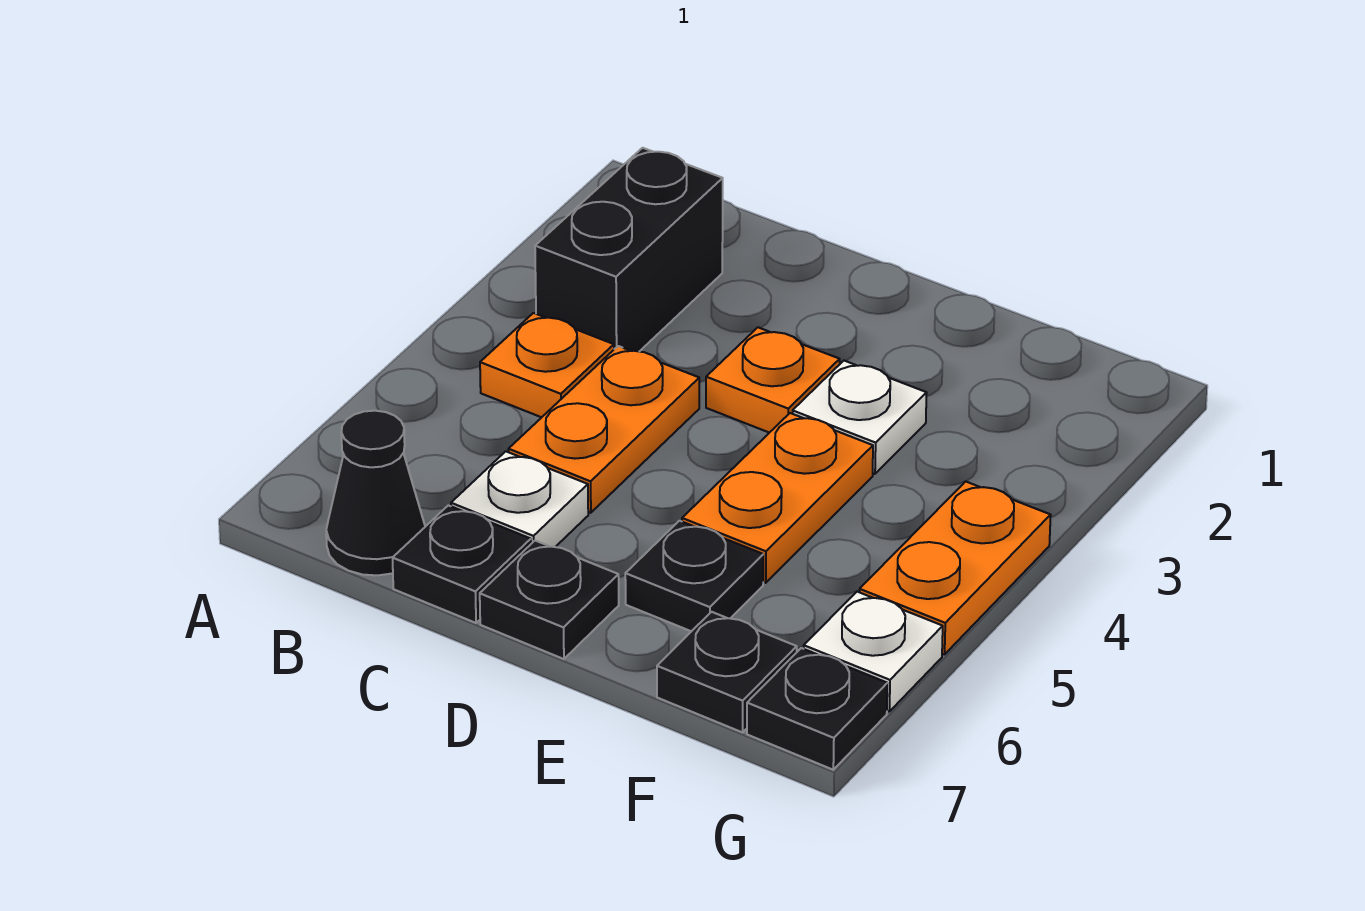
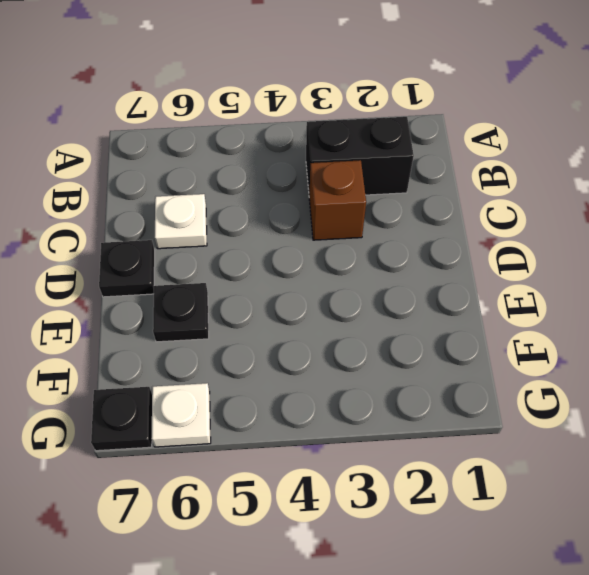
brown 1x1 brick [309,160,366,240] -> none
none -> orange 1x1 plate [480,313,614,417]
none -> black 1x1 cone [326,411,425,575]
none -> orange 1x2 plate [508,346,699,513]

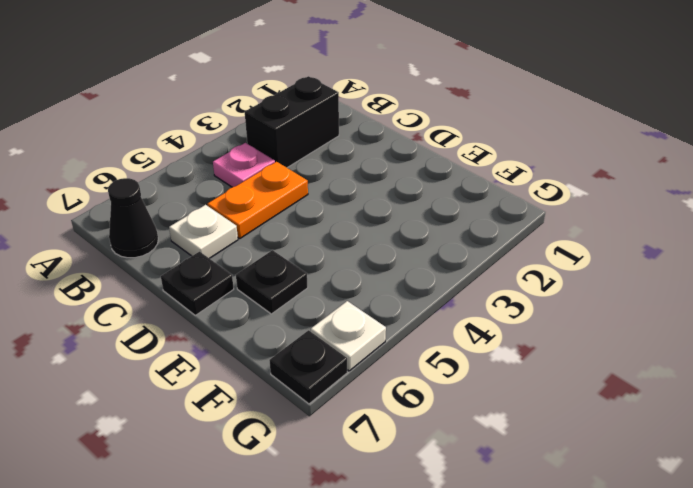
pink 1x1 plate [213,143,275,187] -> orange 1x1 plate [480,313,614,417]
none -> black 1x1 plate [393,505,531,623]
none -> orange 1x1 plate [706,327,840,433]
none -> white 1x1 plate [793,361,927,474]

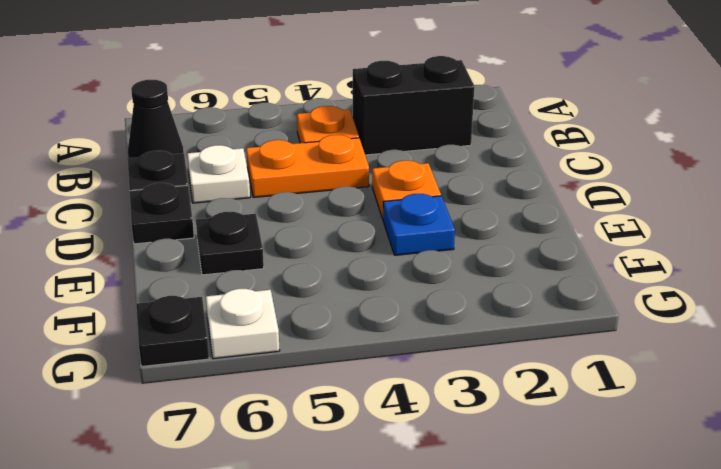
blue 1x1 plate [383,194,455,255] -> white 1x1 plate [793,361,927,474]
none -> orange 1x2 plate [682,413,873,583]
none -> black 1x1 plate [657,612,797,732]
none -> orange 1x2 plate [860,481,1051,655]

